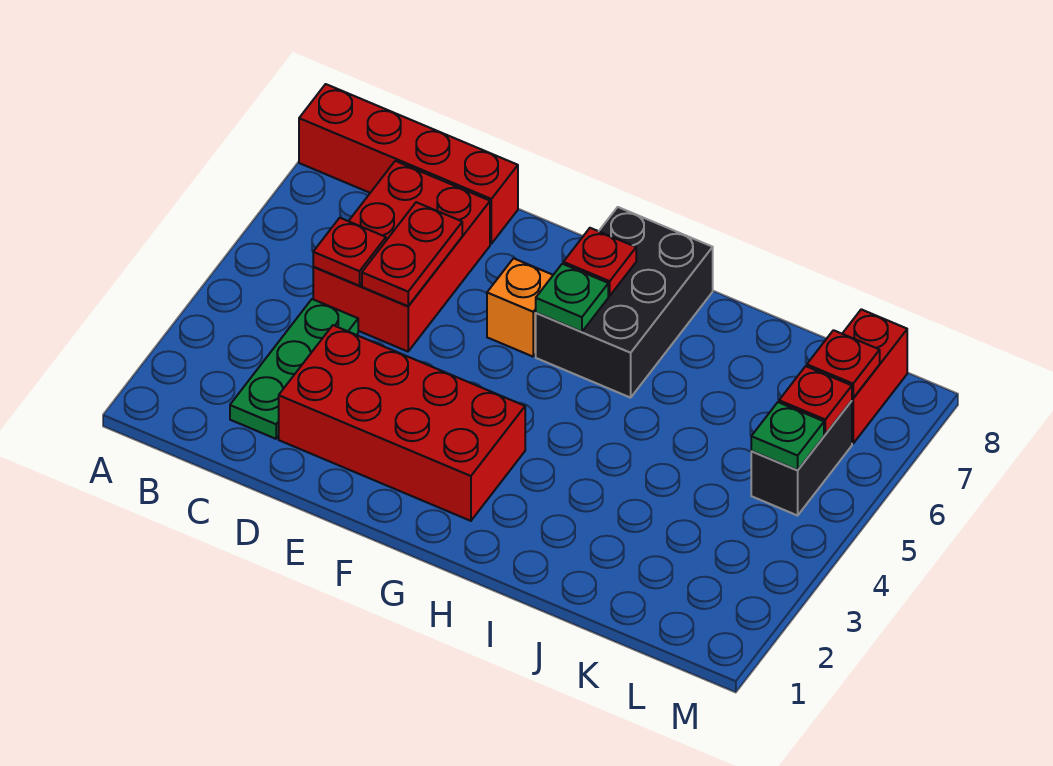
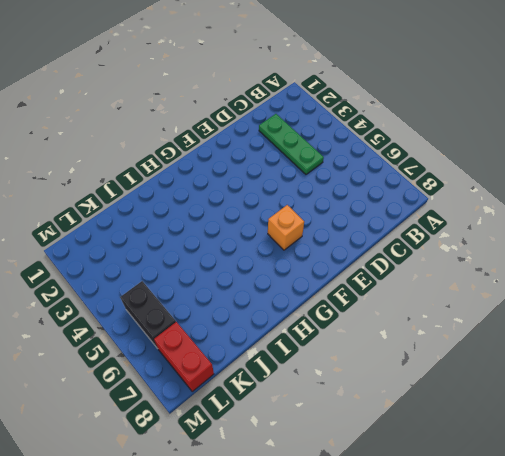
none -> red 1x4 brick [299,84,518,244]
none -> red 2x3 brick [313,161,490,352]
none -> red 2x4 brick [279,325,525,521]

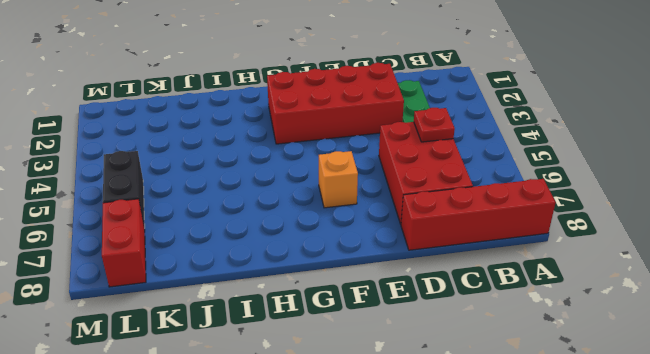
none -> black 2x3 brick [536,207,713,398]
none -> red 1x2 plate [362,202,462,306]
none -> green 1x1 plate [536,264,608,332]

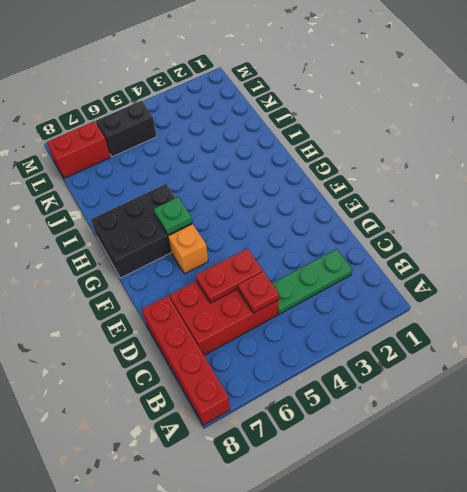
none -> red 2x4 brick [279,325,525,521]
none -> red 1x1 plate [563,228,636,296]
none -> green 1x1 plate [751,402,824,470]

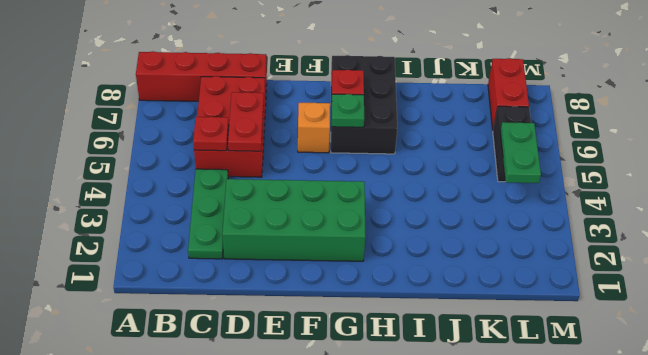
green 2x4 brick [222,179,366,261] -> red 2x4 brick [279,325,525,521]
green 1x2 plate [500,122,541,183] -> green 1x1 plate [751,402,824,470]
none -> red 1x1 plate [779,366,852,434]
none -> red 1x1 plate [807,330,880,398]

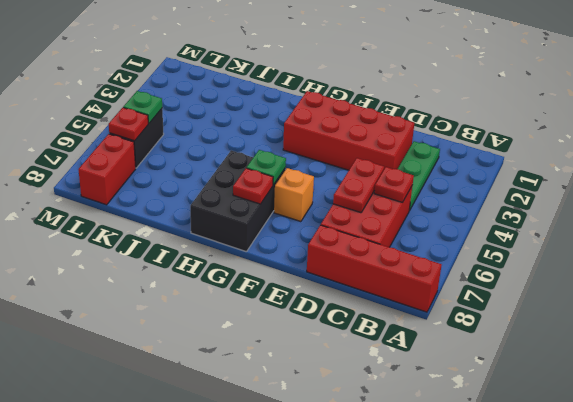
none -> red 1x1 plate [807,330,880,398]

